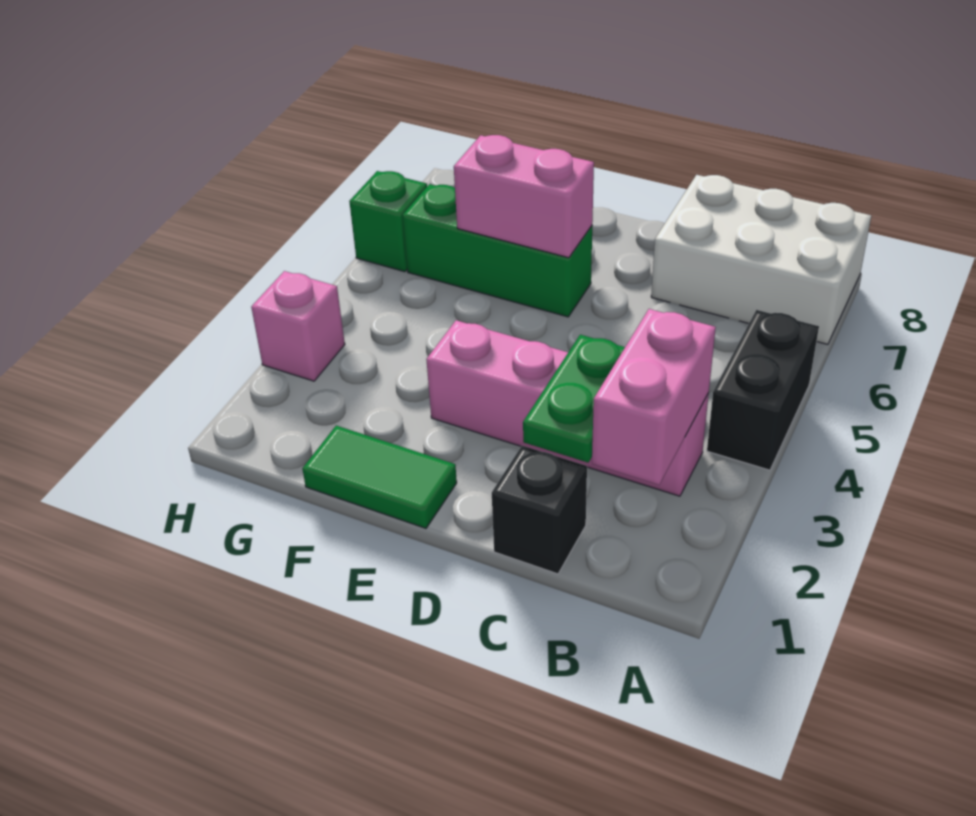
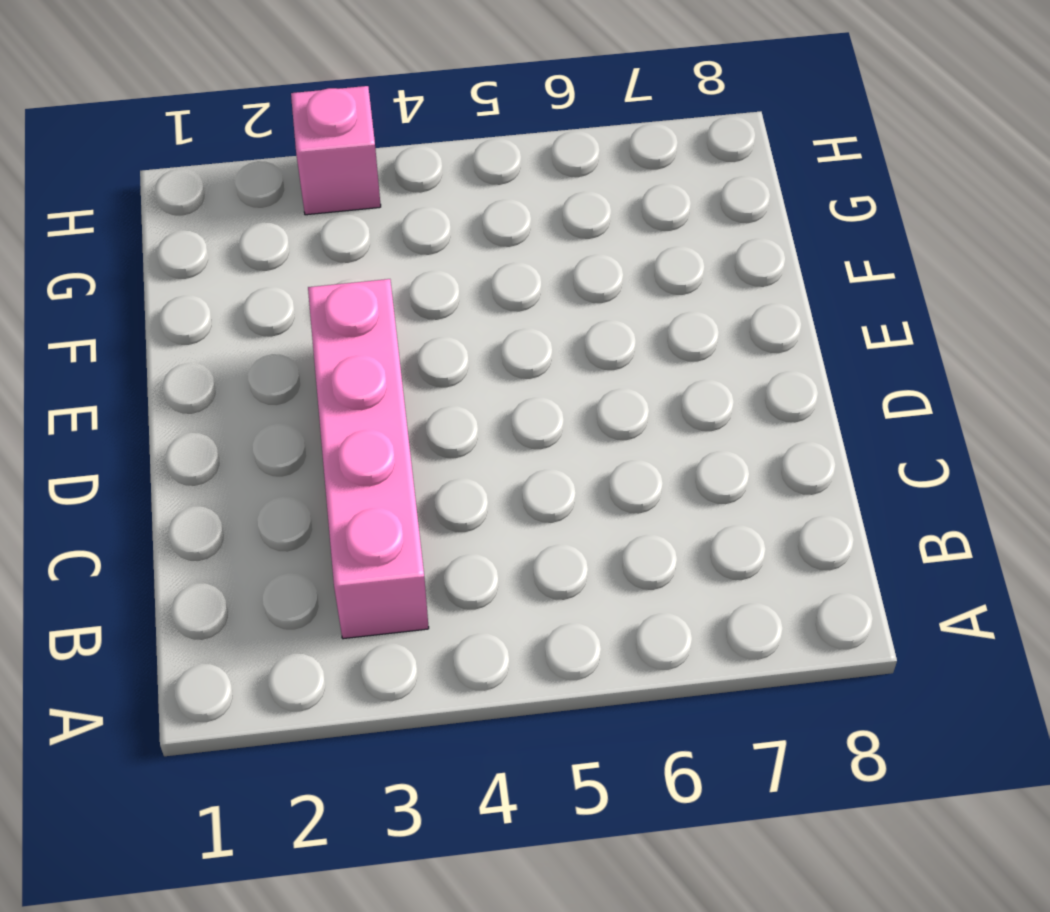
none -> black 1x2 brick [707,310,819,470]
none -> white 2x3 brick [651,175,871,344]

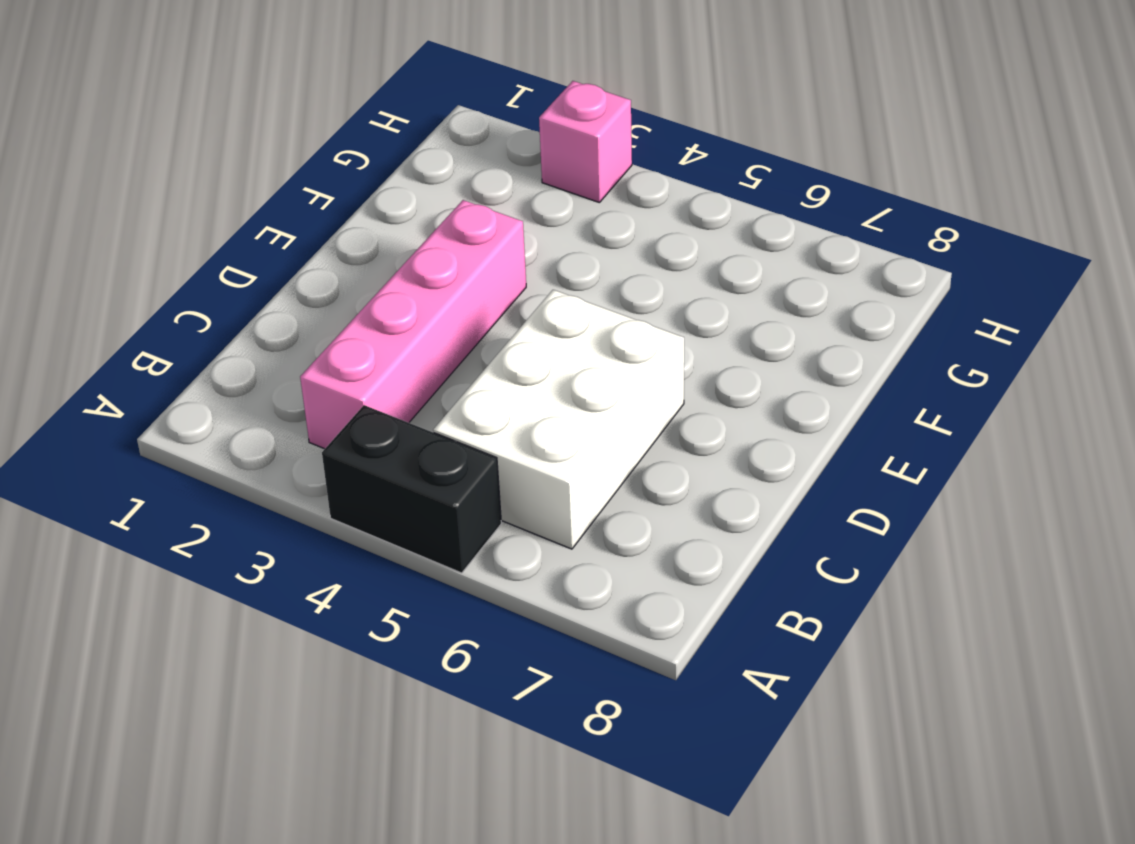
white 2x3 brick [433,290,684,549] -> white 2x3 brick moved to [651,175,871,344]
none -> black 1x1 brick [492,446,587,574]
none -> green 1x2 tile [302,426,457,528]

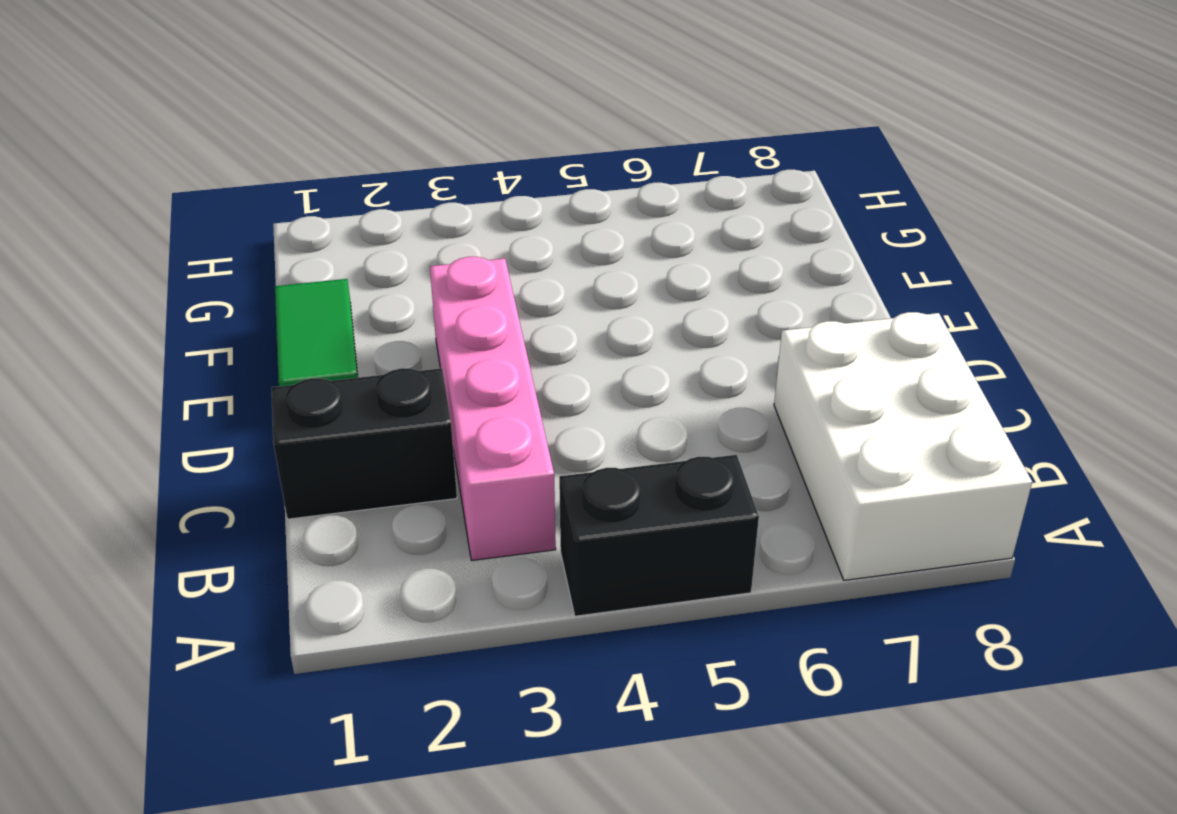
black 1x2 brick [272,368,457,519] -> black 1x1 brick [492,446,587,574]
none -> green 1x3 brick [403,184,592,317]
none -> pink 1x1 brick [251,271,345,381]

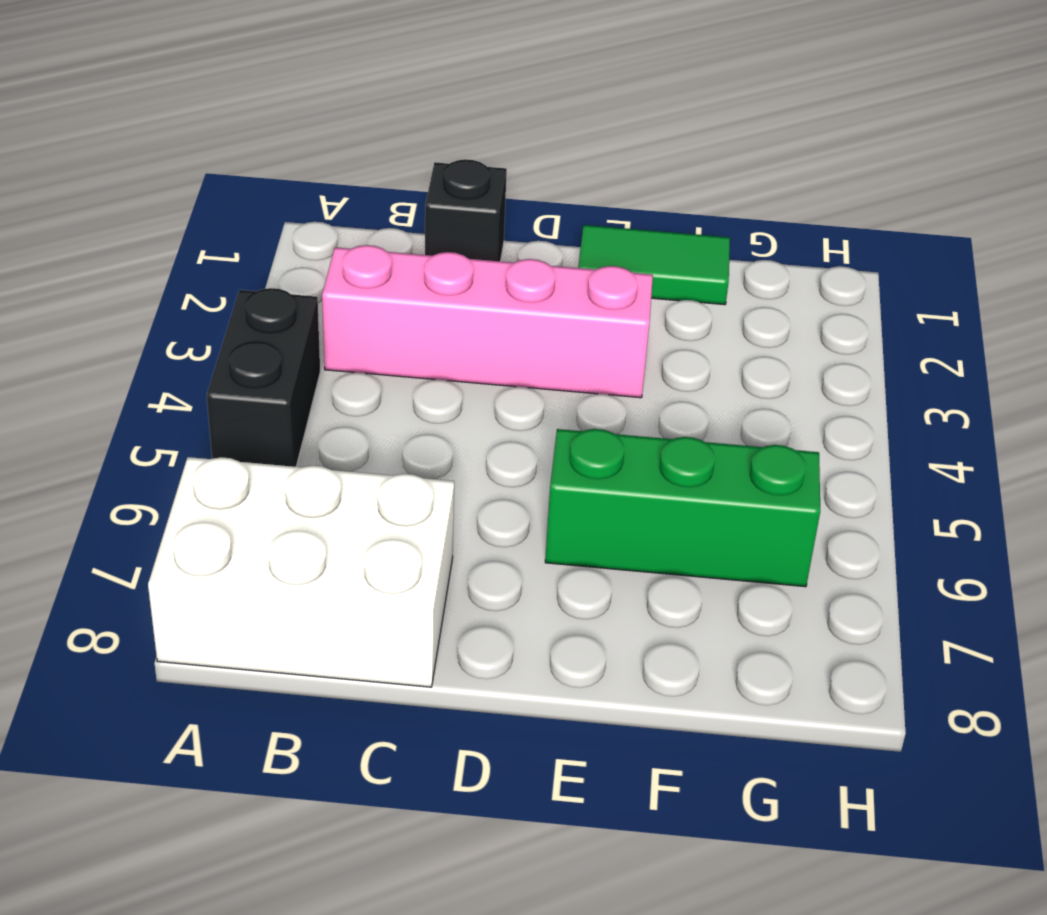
none -> pink 1x1 brick [251,271,345,381]
none -> green 1x1 brick [349,171,427,272]

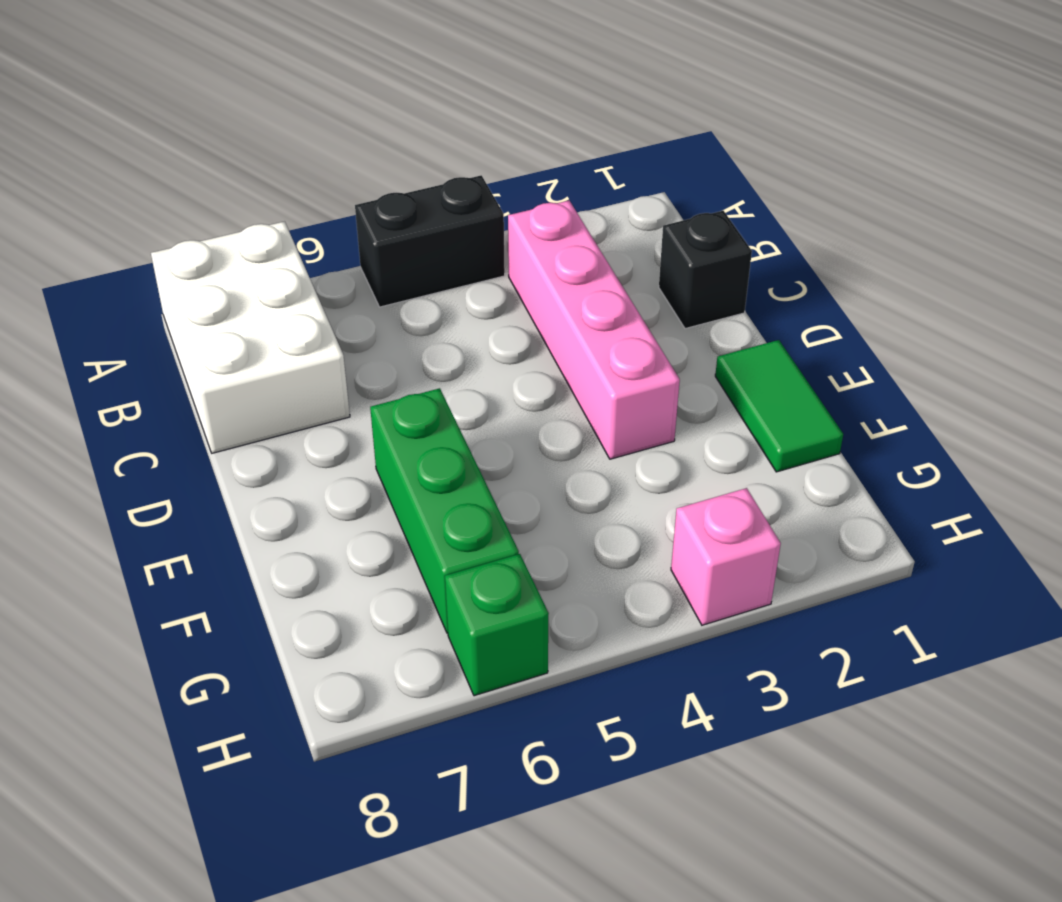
none -> pink 1x2 brick [592,309,716,485]
none -> green 1x2 plate [523,335,625,463]

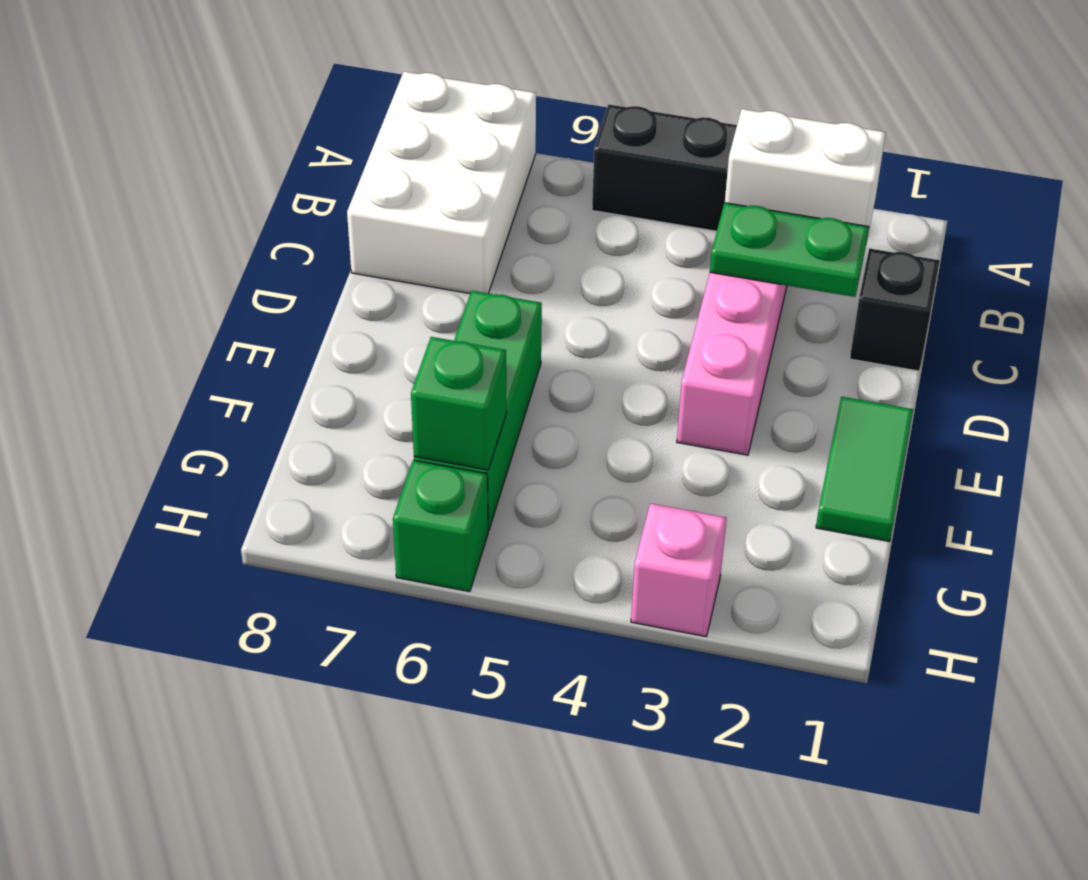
white 1x2 brick [725,109,886,238] -> pink 1x2 brick [592,309,716,485]
green 1x1 brick [411,337,506,470] -> none
none -> pink 1x2 brick [454,135,594,258]

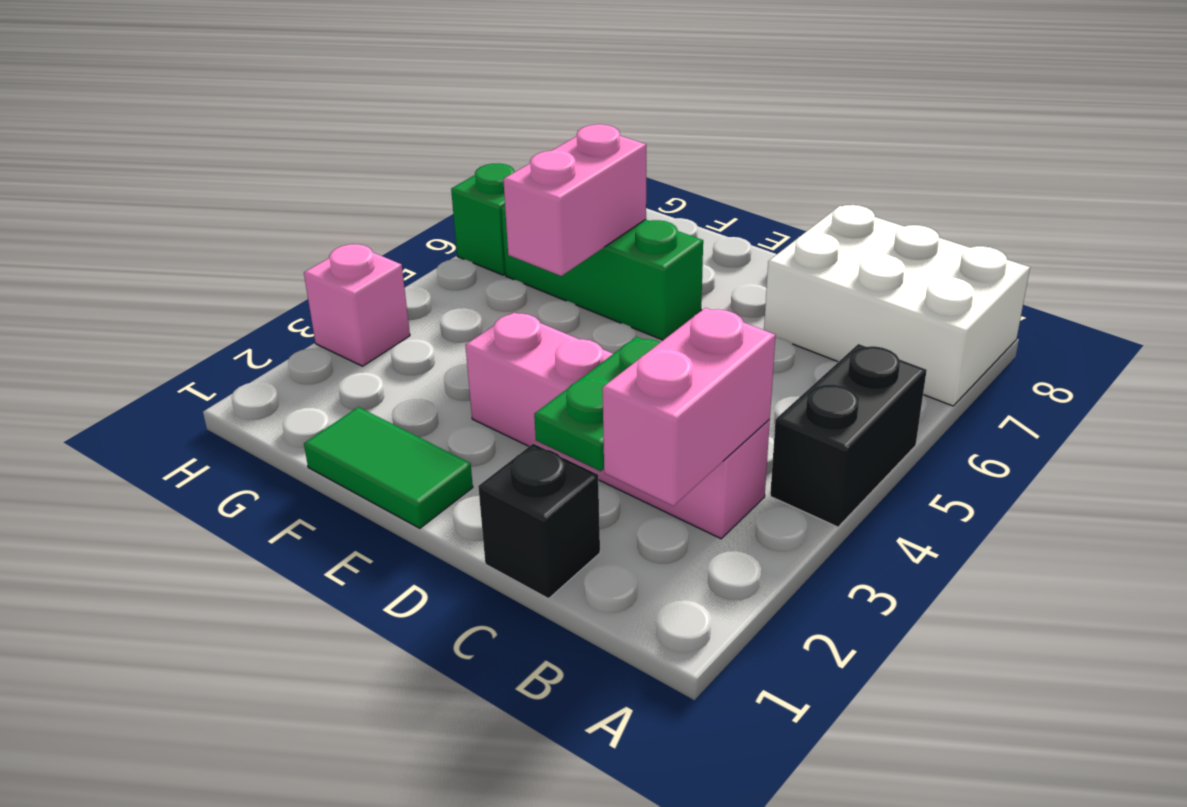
pink 1x2 brick [503,124,646,276] -> pink 1x2 brick turned to [454,135,594,258]

